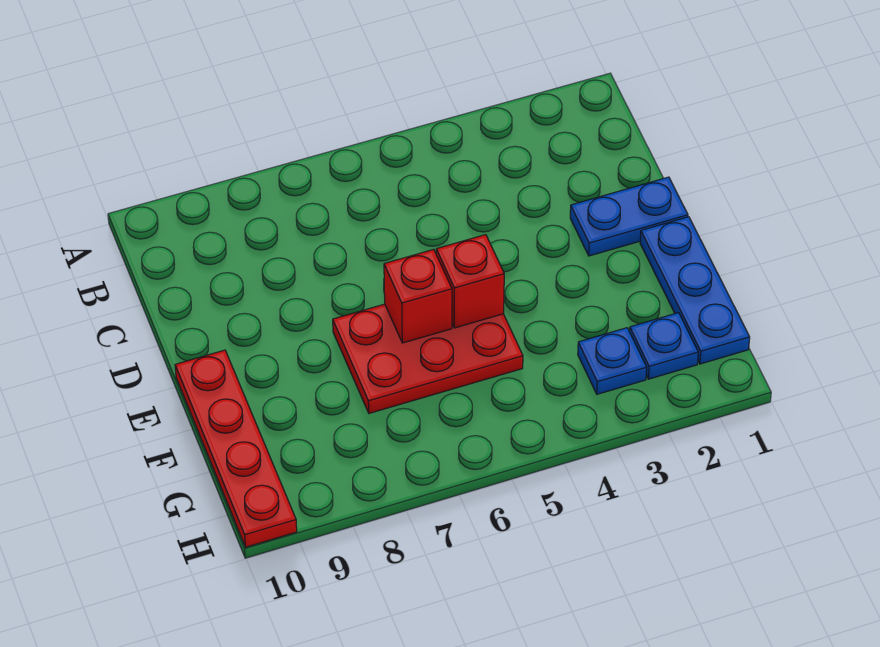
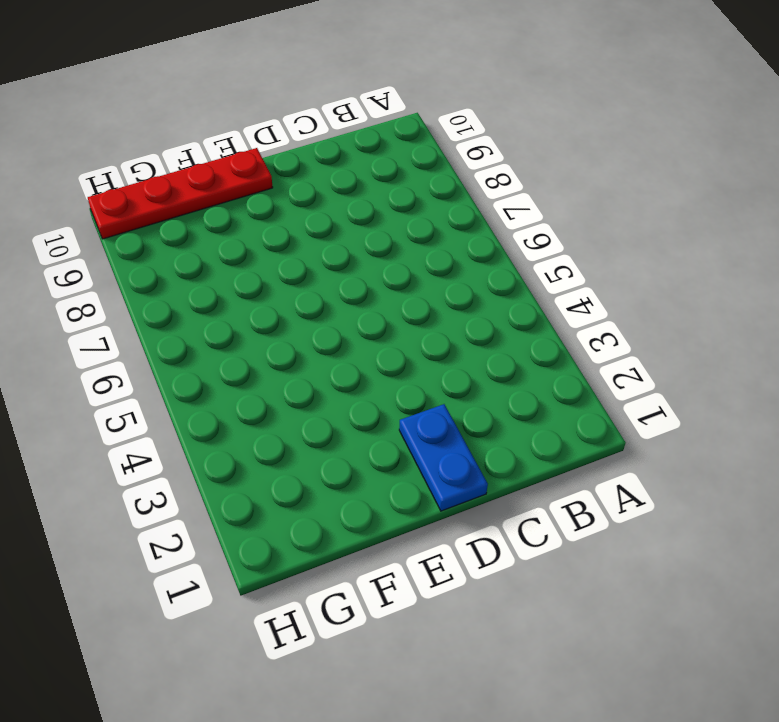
none -> blue 1x3 plate [640,217,750,364]
none -> red 2x3 plate [333,304,523,413]

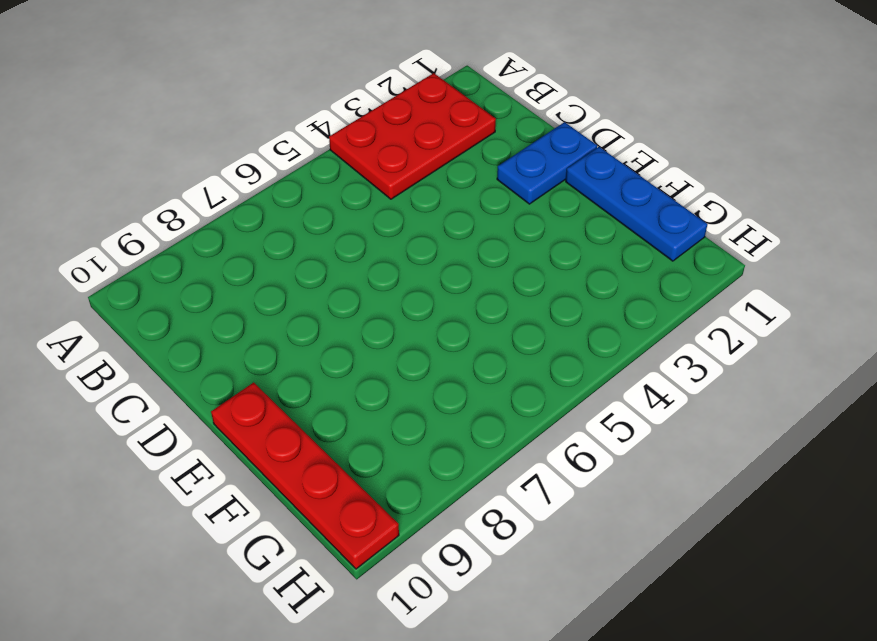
red 2x3 plate [329,73,496,199] -> red 2x3 plate moved to [333,304,523,413]
none -> blue 1x1 plate [630,313,698,379]
none -> blue 1x1 plate [578,328,647,394]

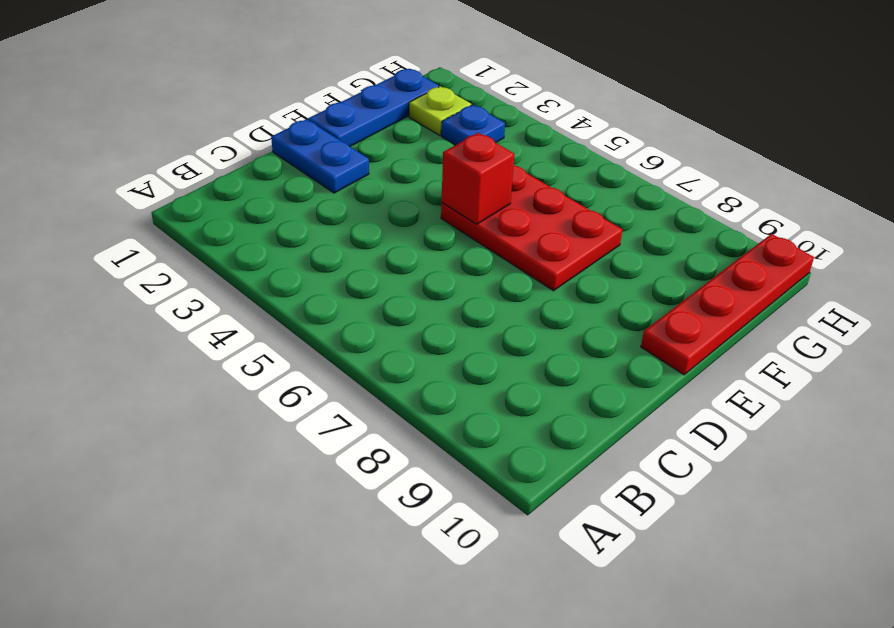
lime 1x1 plate [409,86,471,135] -> blue 1x1 plate [630,313,698,379]
none -> red 1x1 brick [384,249,452,343]

